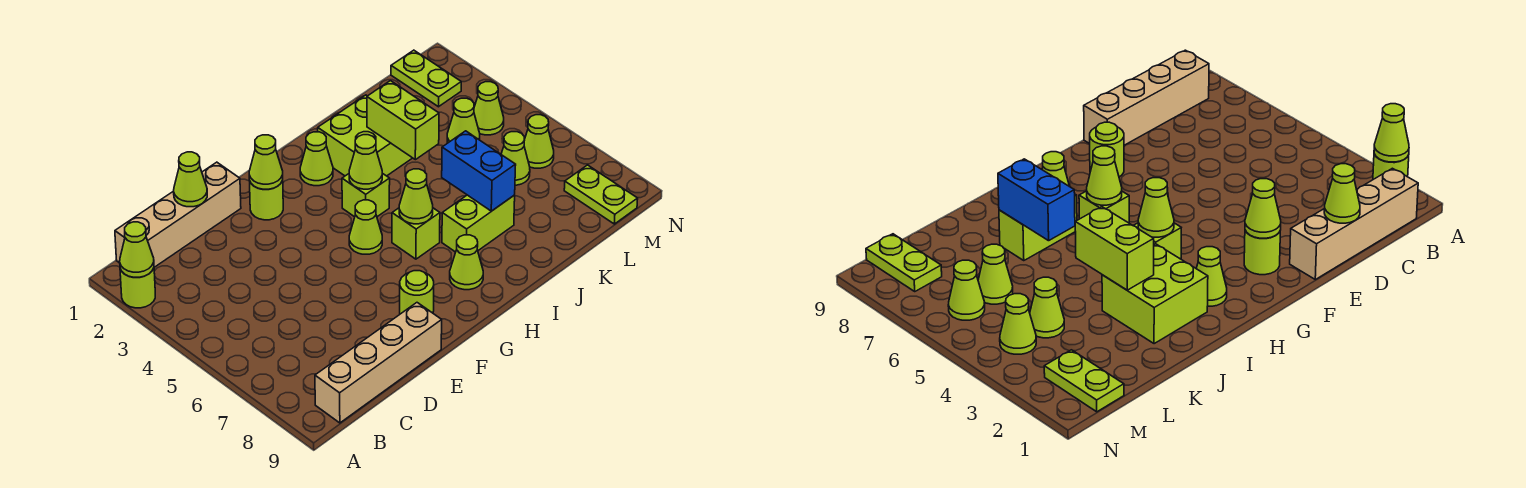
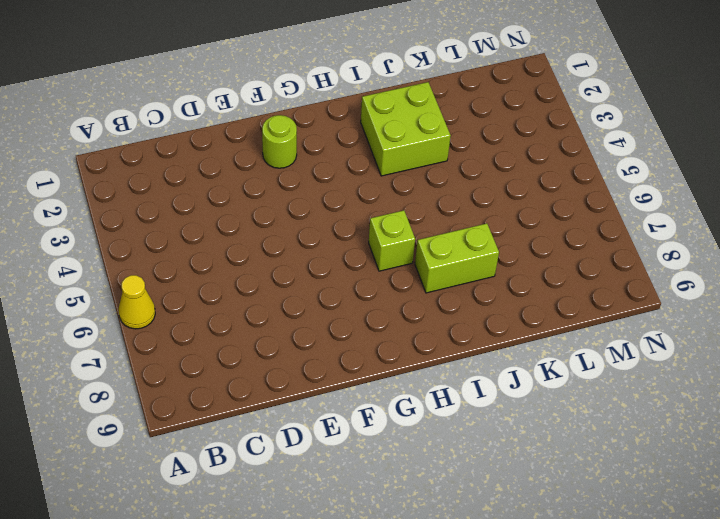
yellow 1x1 cone [119,275,155,329] -> none
none -> lime 1x1 round brick [120,268,155,308]
none -> tan 1x4 brick [115,162,241,267]
none -> tan 1x4 brick [315,303,442,423]

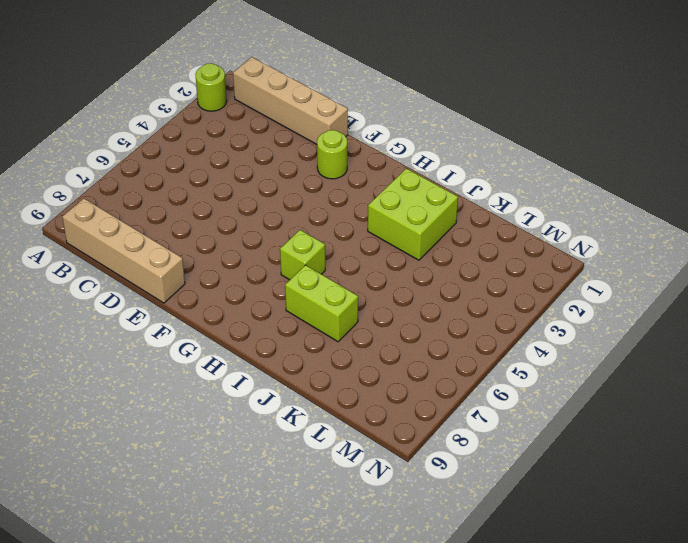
none -> lime 1x1 round brick [400,271,434,314]
none -> lime 1x1 cone [349,200,382,254]
none -> lime 1x1 cone [300,132,333,186]

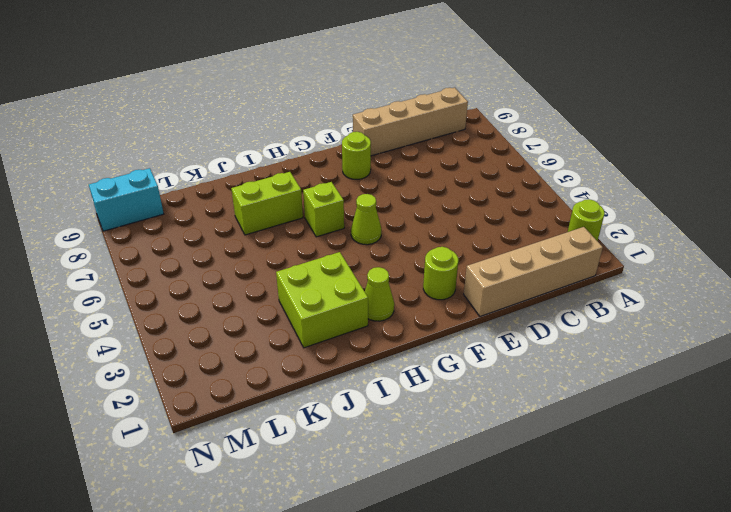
cyan 1x2 brick [89,168,164,231] -> lime 1x2 plate [564,165,638,224]
none -> lime 1x1 brick [342,173,390,217]
none -> lime 1x1 cone [450,235,483,290]
none -> lime 1x1 cone [447,98,480,143]

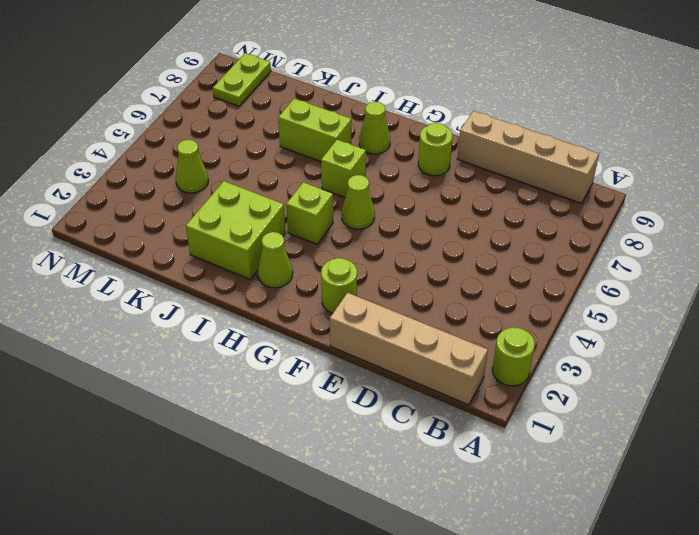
none -> lime 1x1 cone [501,132,530,185]
none -> lime 1x2 plate [391,50,461,107]
none -> lime 1x1 cone [474,82,504,135]

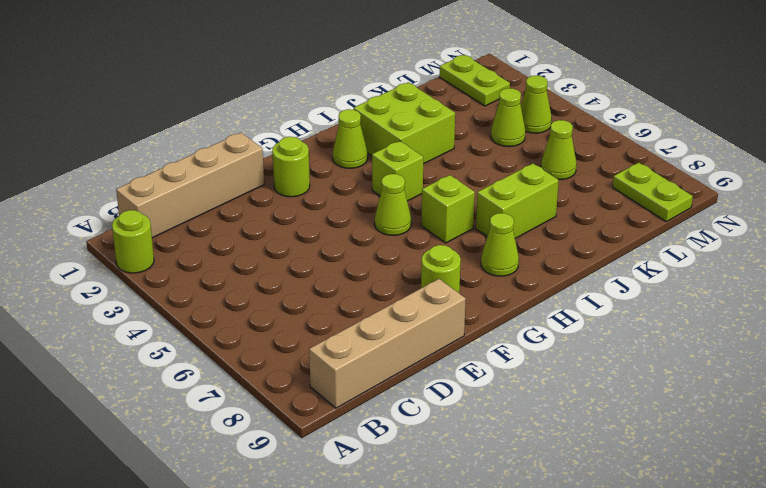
none -> lime 1x1 cone [524,115,554,168]
none -> lime 1x1 cone [120,222,154,277]
none -> lime 1x1 cone [174,152,207,207]

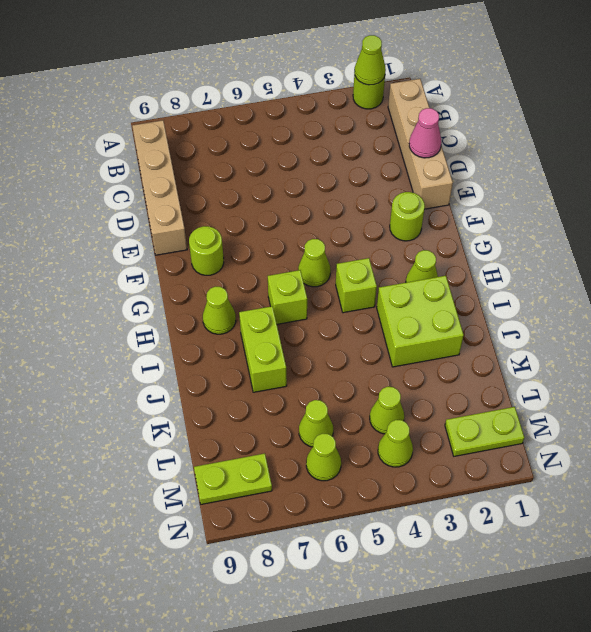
pink 1x1 cone [409,108,442,158] -> lime 1x1 cone [174,152,207,207]
none -> lime 1x1 cone [249,135,283,189]
none -> lime 1x1 cone [349,135,382,189]
none -> lime 1x1 cone [399,169,433,224]

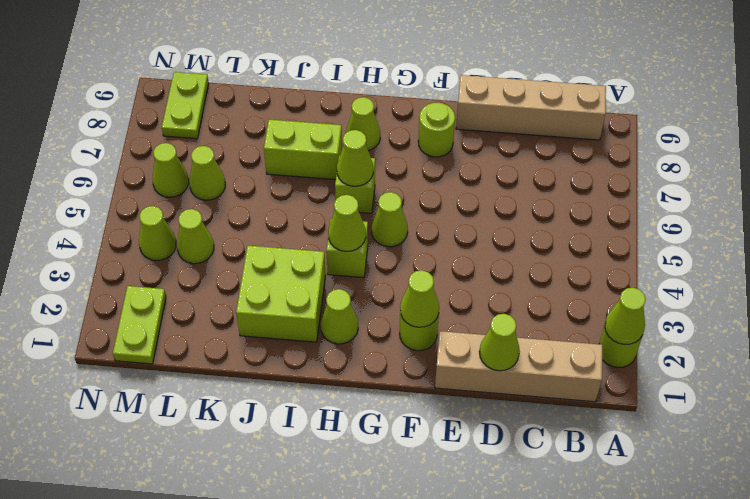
none -> lime 1x2 brick [367,81,439,160]
none -> blue 1x2 brick [442,131,516,211]

